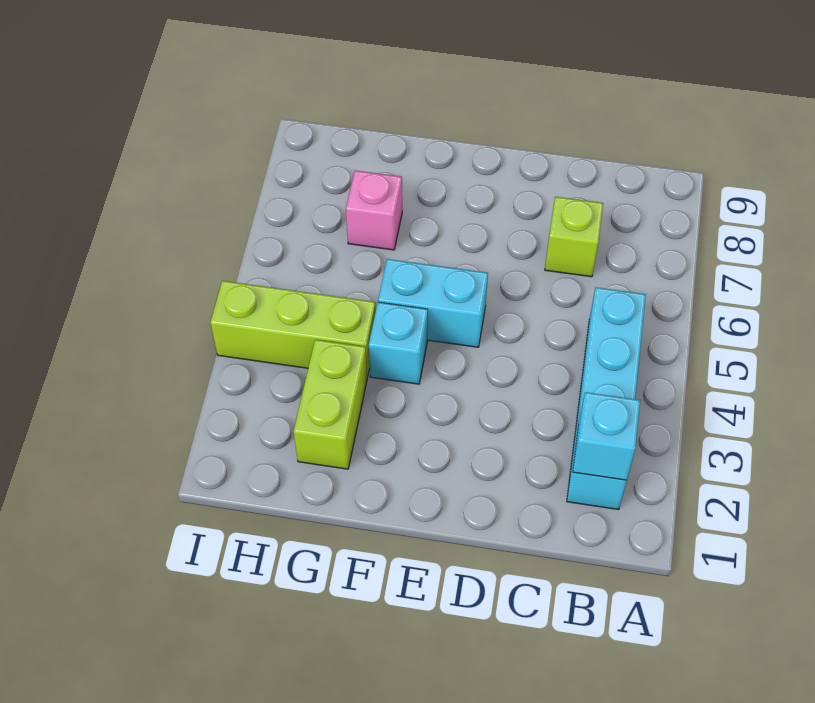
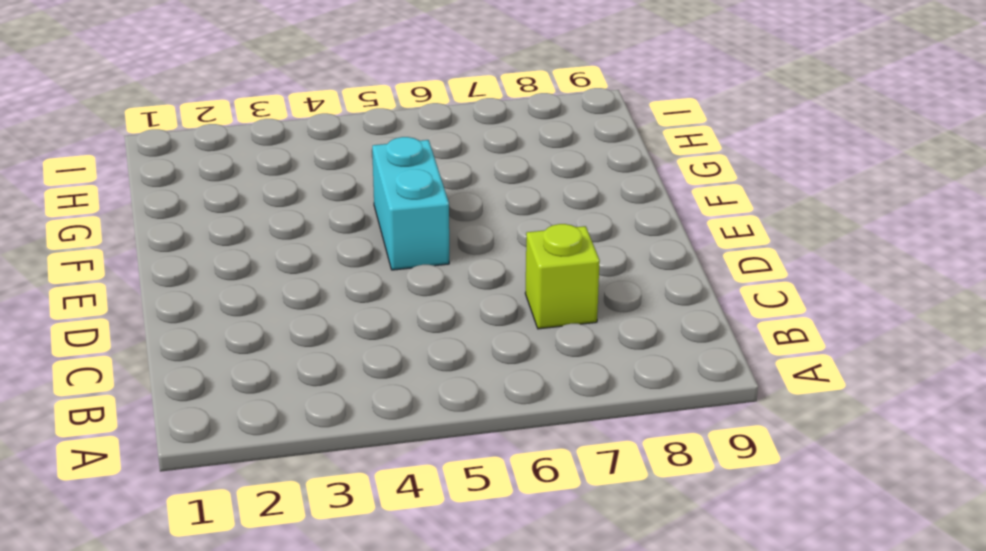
none -> cyan 1x4 brick [567,287,646,510]
none -> cyan 1x1 brick [369,302,428,384]

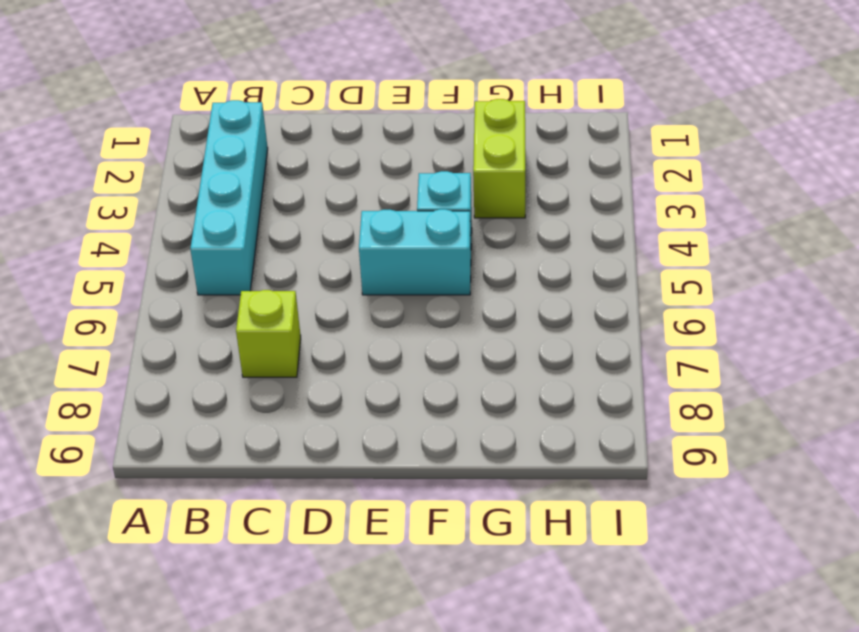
none -> lime 1x3 brick [210,281,376,377]
none -> pink 1x1 brick [346,171,402,250]

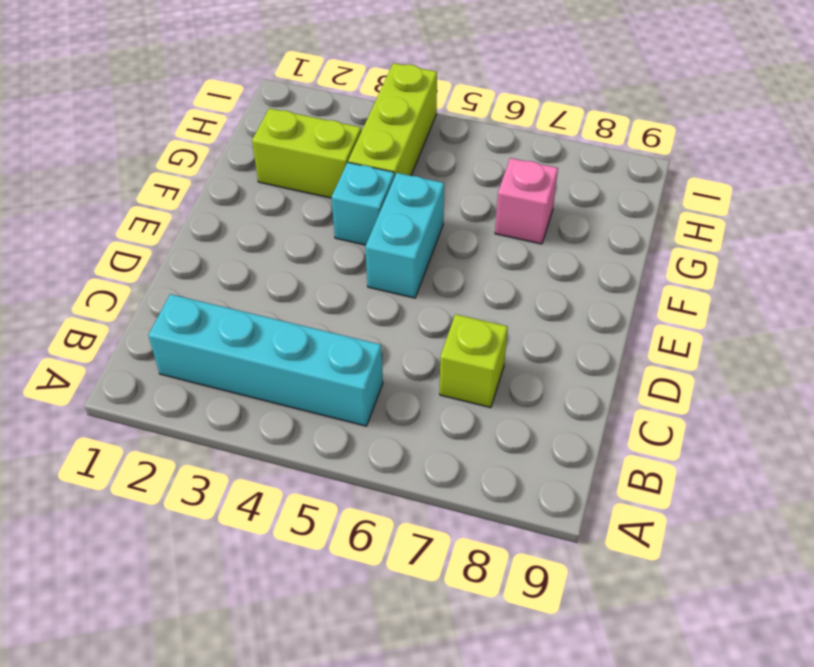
none -> cyan 1x1 brick [573,392,640,480]

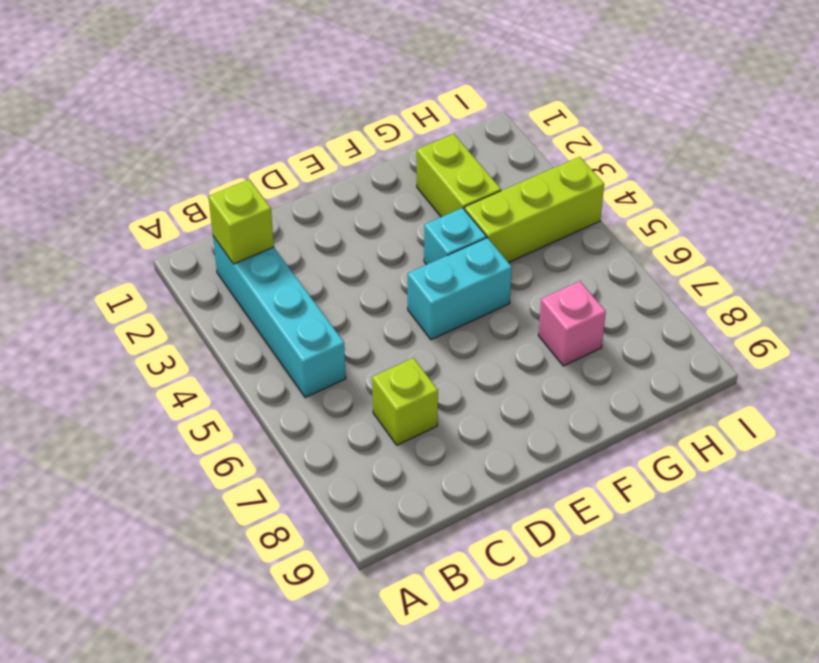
lime 1x1 brick [208,180,274,264] -> cyan 1x1 brick [573,392,640,480]

